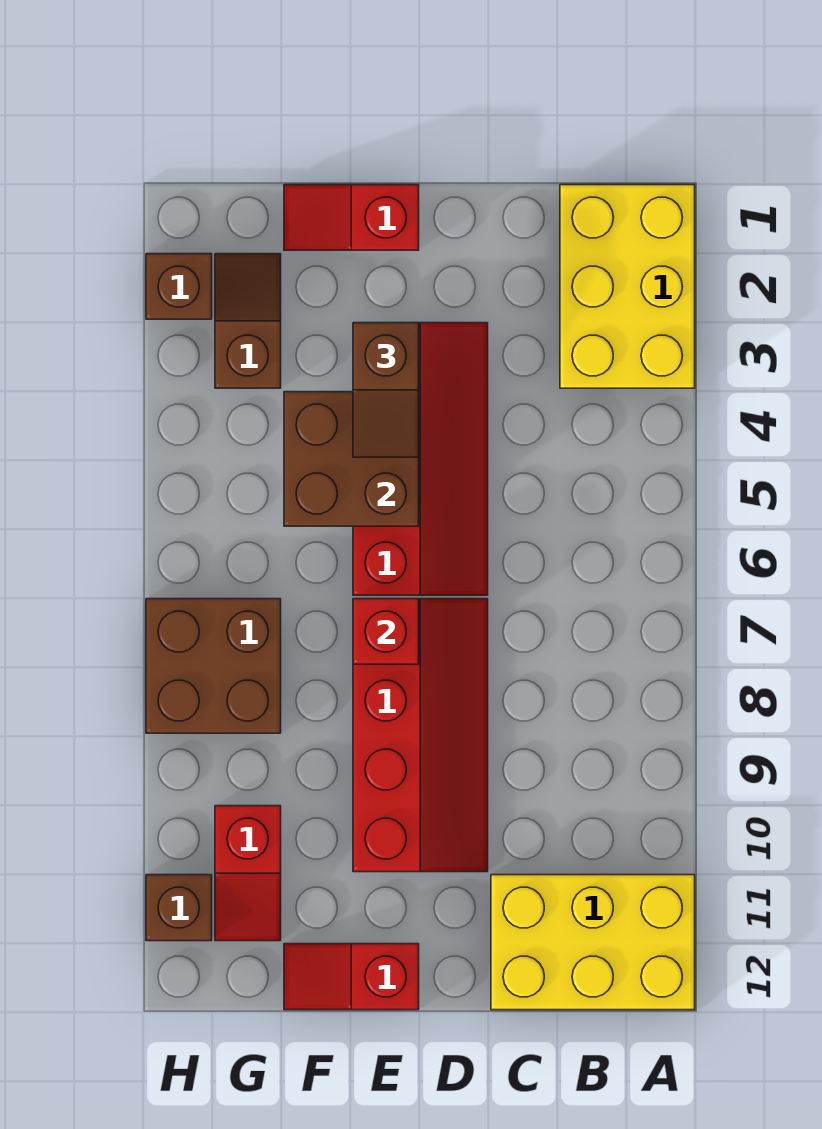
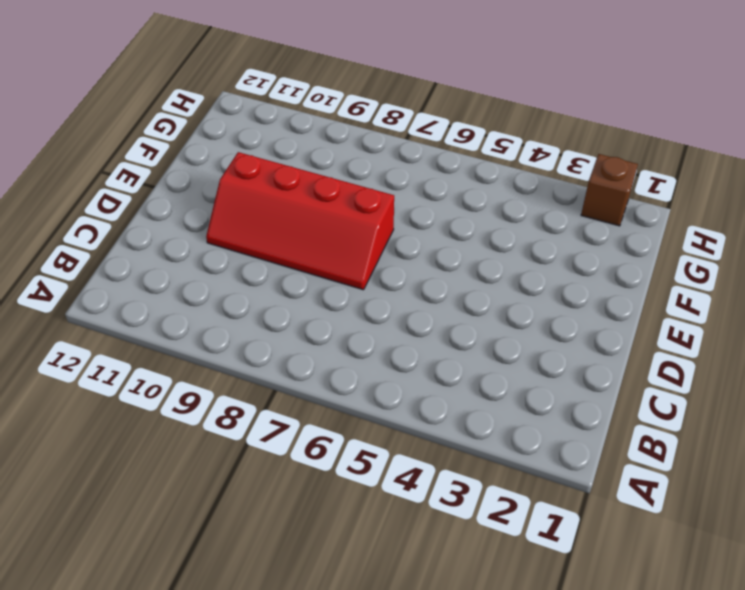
none -> yellow 2x3 brick [560,185,695,388]
none -> yellow 2x3 brick [491,875,695,1010]
none -> red 2x4 slope [353,323,488,595]

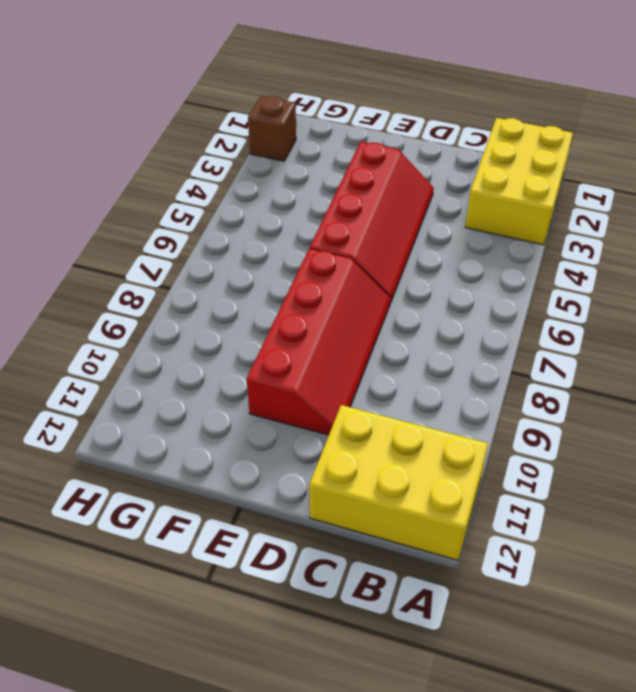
none -> red 1x2 slope [284,185,419,250]
none -> red 1x2 slope [284,944,419,1010]
none -> brown 1x2 slope [215,254,281,388]

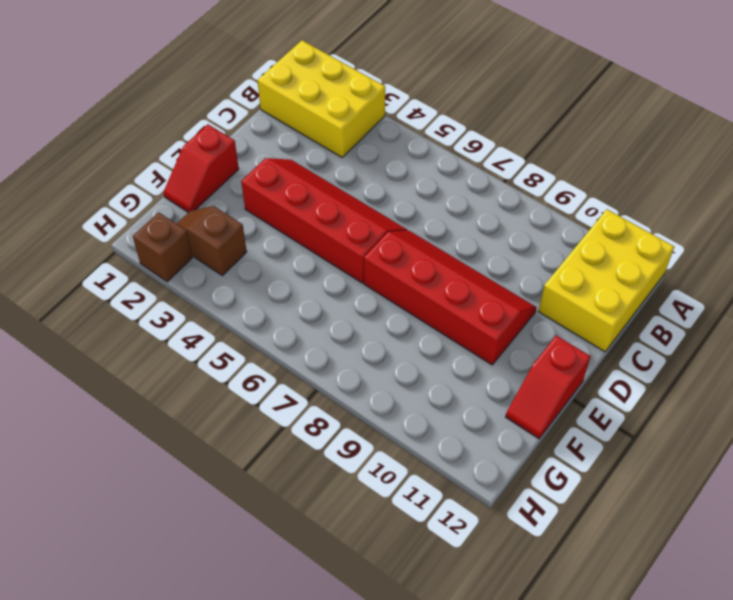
none -> brown 2x2 brick [146,599,281,733]
none -> red 1x2 slope [215,806,281,941]
none -> brown 1x1 brick [146,875,212,941]

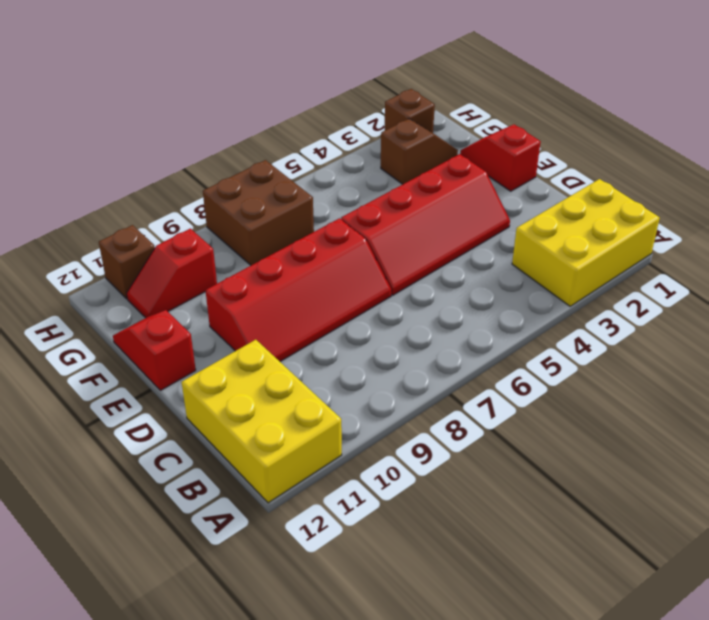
none -> brown 2x2 brick [284,392,419,526]
none -> red 1x1 brick [353,599,419,664]
none -> brown 1x2 slope [353,323,419,457]

